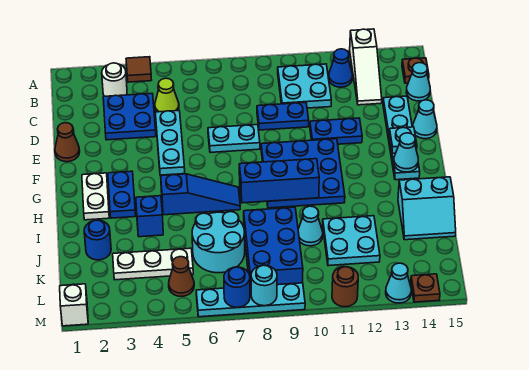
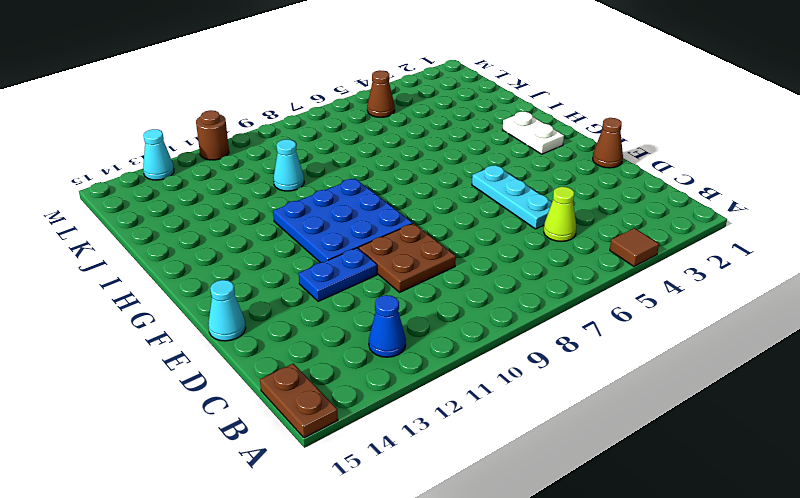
brown 1x2 plate [260,364,338,438] -> brown 1x1 plate [402,58,429,83]
brown 2x2 plate [359,224,456,292] -> blue 1x2 plate [257,103,309,130]
none -> white 1x3 slope [350,29,382,105]
none -> white 1x1 round brick [102,63,127,96]
none -> cyan 2x2 plate [278,64,331,108]
none -> blue 2x2 plate [103,93,156,140]

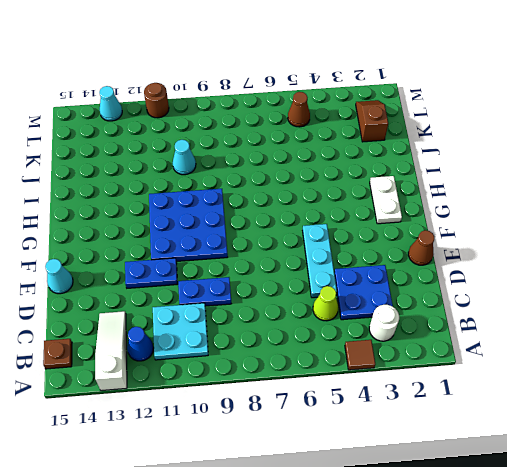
brown 1x2 slope [356,100,388,142] -> none
none -> cyan 1x1 cone [406,63,430,101]
none -> cyan 1x4 plate [383,96,420,180]
none -> cyan 1x2 plate [208,125,260,152]
none -> blue 1x2 plate [108,171,136,218]

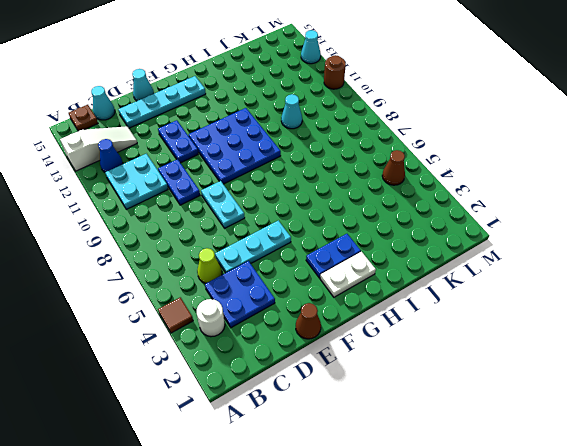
none -> blue 1x3 slope [161,174,240,215]
none -> blue 1x1 brick [136,196,163,237]
none -> cyan 2x2 slope [398,177,456,240]
none -> blue 1x1 round brick [84,220,111,260]

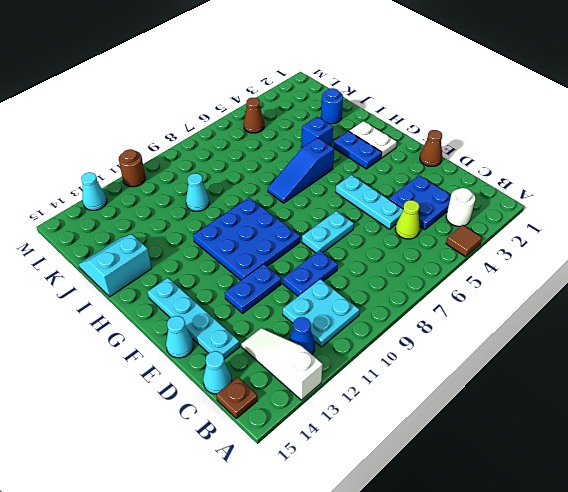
none -> cyan 2x2 round brick [192,212,245,273]
none -> blue 2x3 brick [244,207,303,286]
none -> cyan 2x2 plate [323,216,380,266]
none -> white 1x3 plate [113,248,193,280]

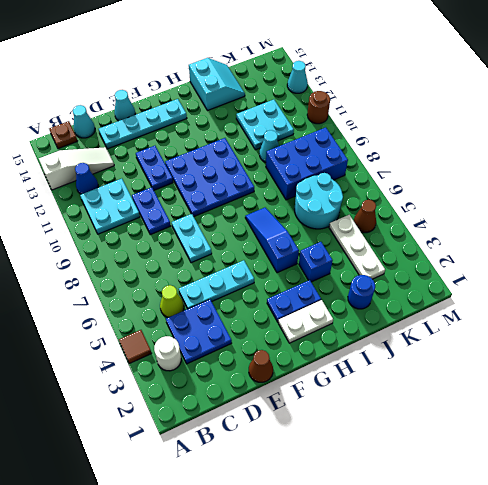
none -> white 1x1 brick [60,284,88,326]
none -> cyan 1x4 plate [196,283,305,317]
none -> brown 1x1 plate [411,274,440,302]
none -> cyan 1x1 plate [389,127,417,153]

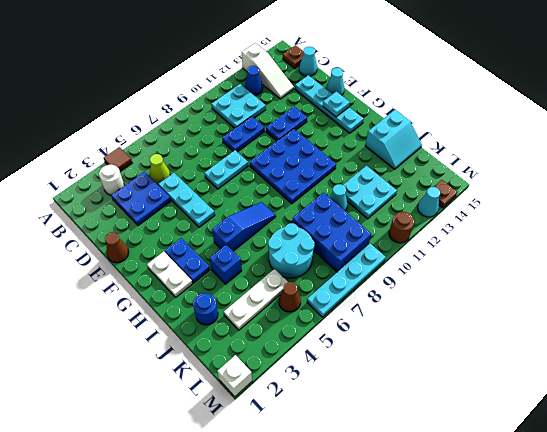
none -> cyan 1x1 cone [394,133,418,172]
none -> blue 1x3 brick [239,159,319,203]
none -> blue 1x1 round brick [224,267,250,307]
none -> cyan 1x1 round brick [251,265,277,306]

